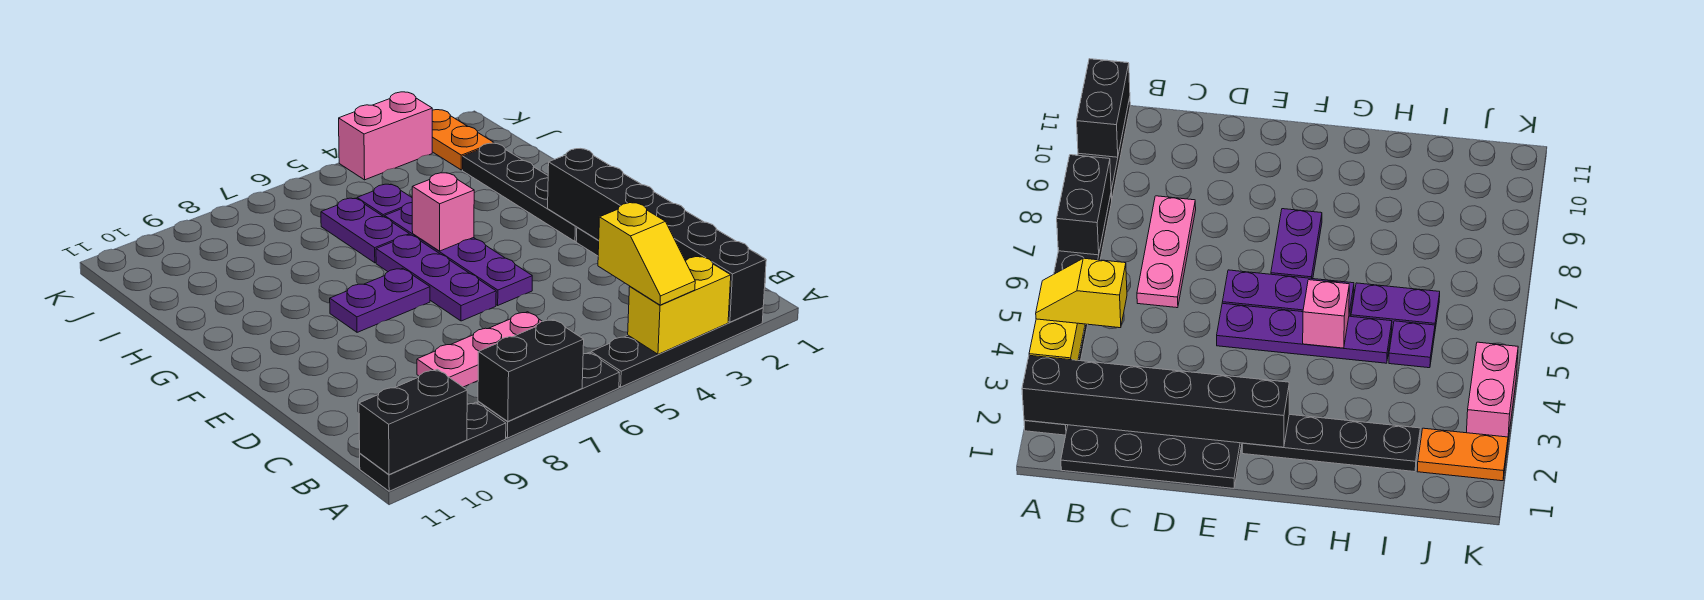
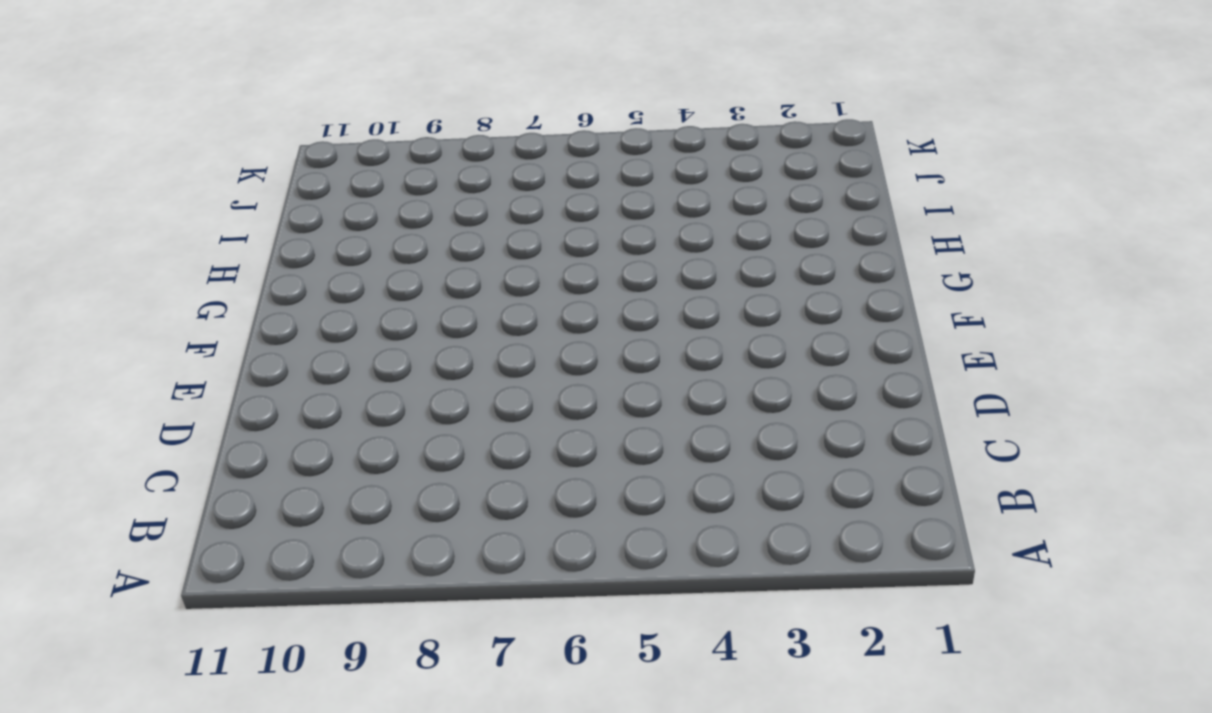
none -> black 1x4 plate [591,308,763,387]
none -> black 1x3 plate [478,352,619,438]
none -> black 1x3 plate [360,402,506,491]

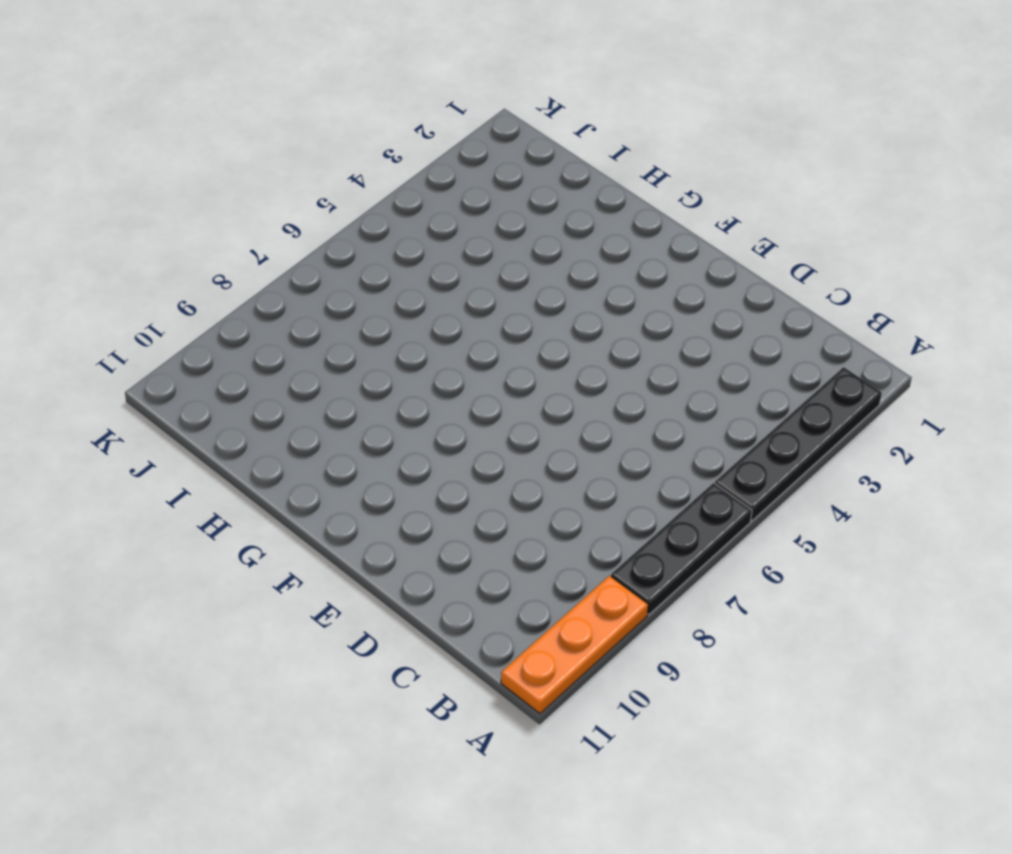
orange 1x3 plate [501,576,648,714] -> black 1x3 plate [360,402,506,491]
none -> black 2x4 plate [1061,425,1242,488]
none -> pink 1x3 plate [417,312,542,387]
none -> purple 1x4 plate [385,203,532,305]

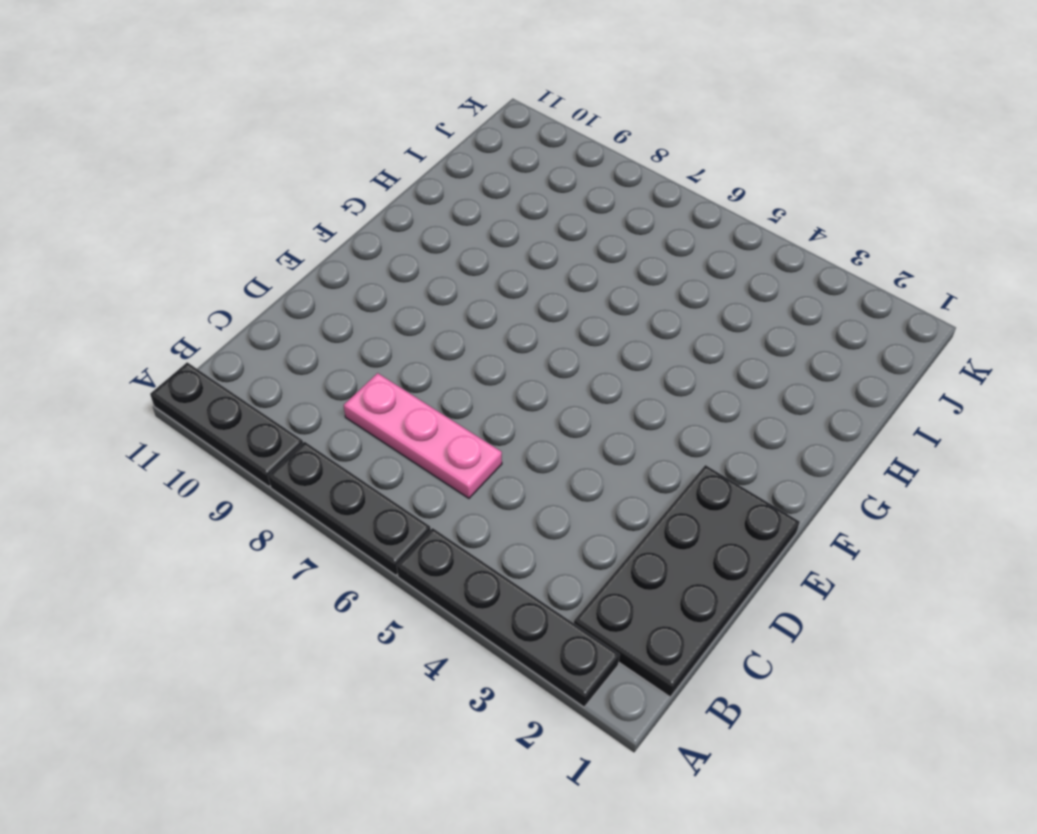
none -> purple 1x4 plate [385,203,532,305]
none -> purple 1x3 plate [376,235,496,321]
none -> black 1x4 plate [463,143,577,241]

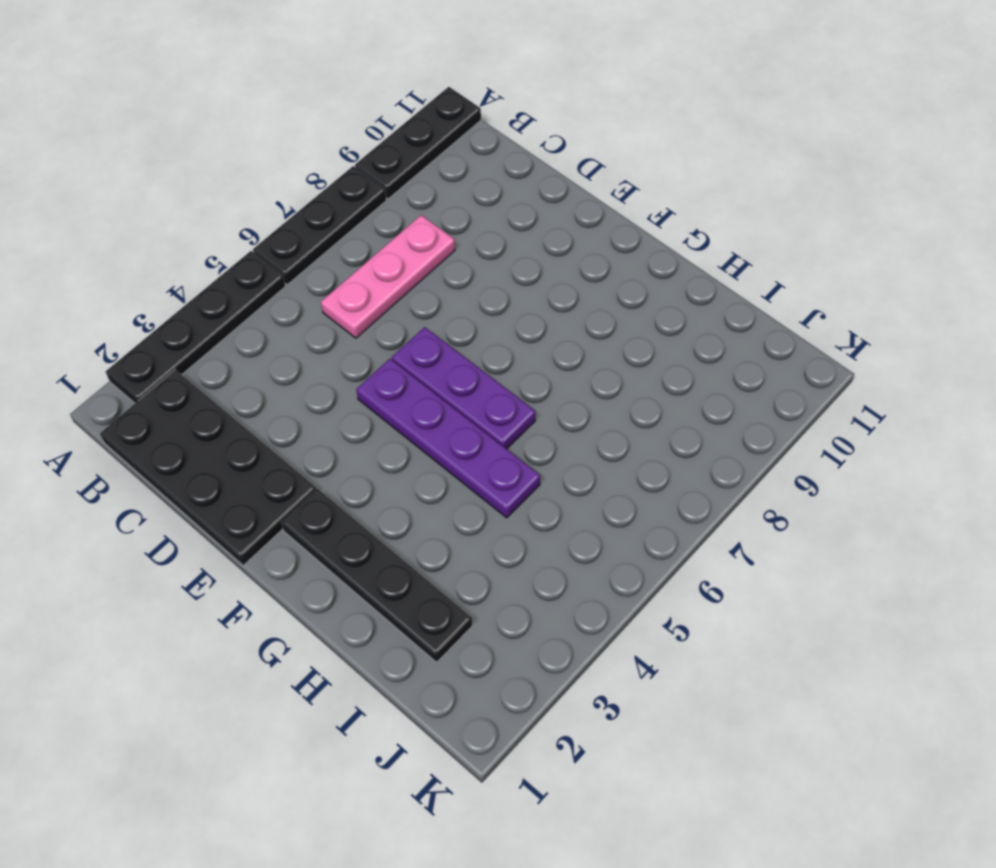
none -> purple 1x2 plate [330,268,430,332]
none -> purple 1x2 plate [321,198,409,263]
none -> purple 1x1 plate [357,184,412,217]

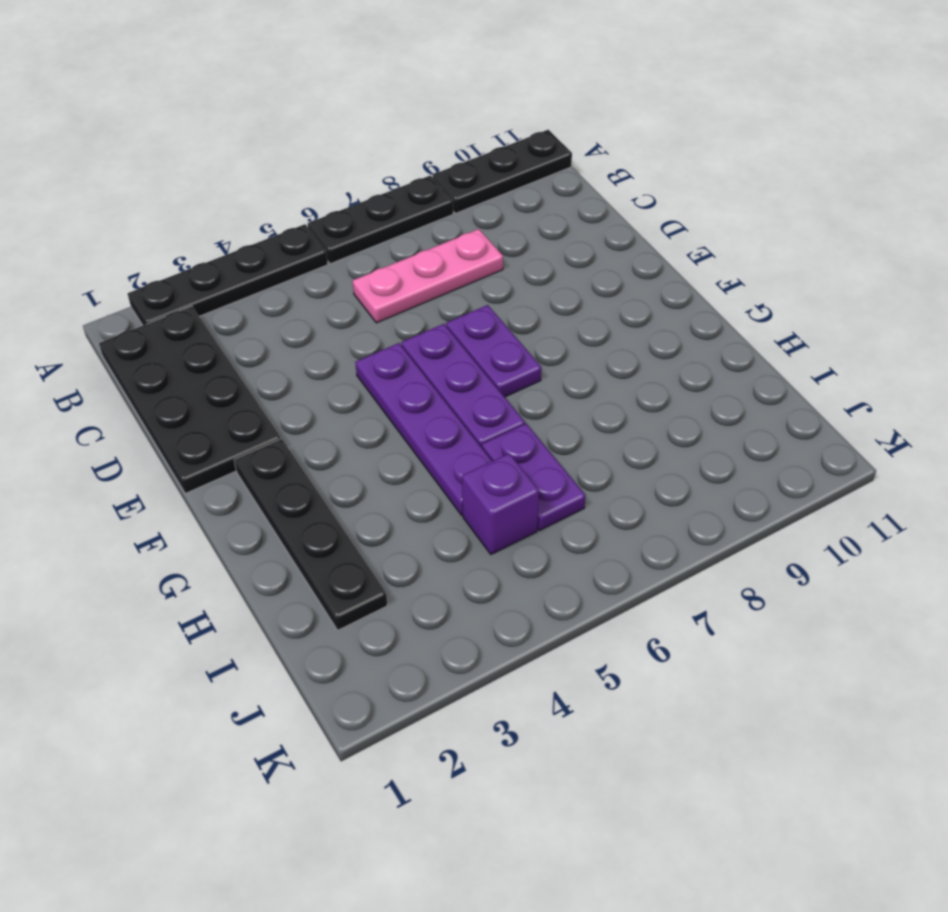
purple 1x2 plate [446,305,541,397] -> purple 1x2 plate turned to [330,268,430,332]
purple 1x1 brick [462,453,539,554] -> purple 1x1 plate [357,184,412,217]
none -> orange 1x2 plate [432,110,494,170]
none -> pink 1x2 brick [339,92,432,180]
none -> black 1x6 brick [548,149,766,322]

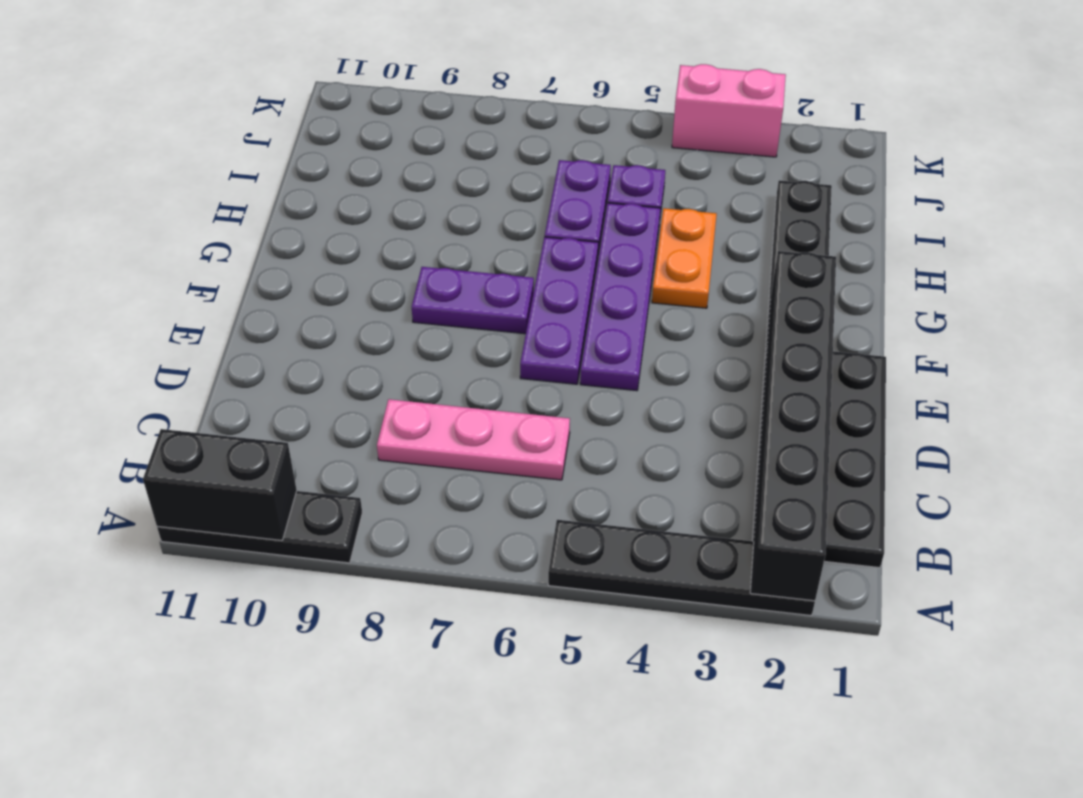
orange 1x2 plate [652,208,717,308] -> orange 1x2 plate moved to [432,110,494,170]
none -> black 1x3 plate [478,352,619,438]
none -> yellow 1x2 brick [628,256,731,354]
none -> black 1x2 brick [478,319,584,421]

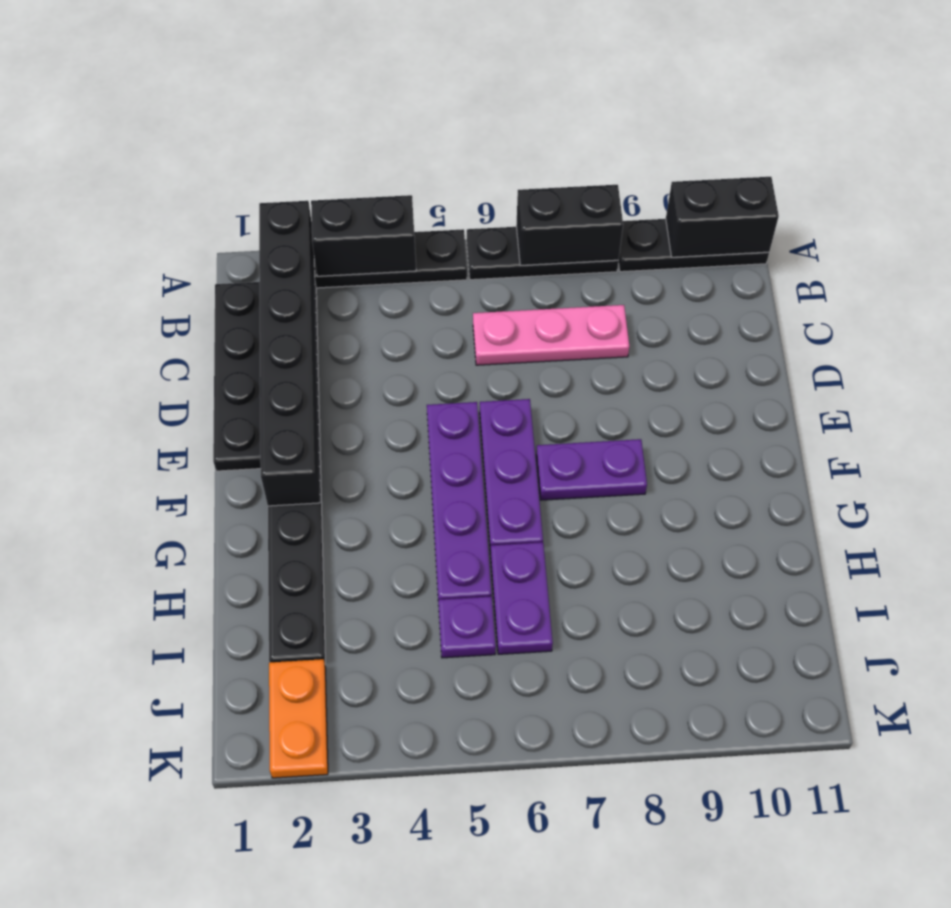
black 1x2 brick [311,195,416,276] -> yellow 1x2 brick [628,256,731,354]
none -> pink 1x2 brick [339,92,432,180]
none -> pink 1x1 brick [412,173,474,251]
none -> yellow 1x2 slope [598,203,695,305]

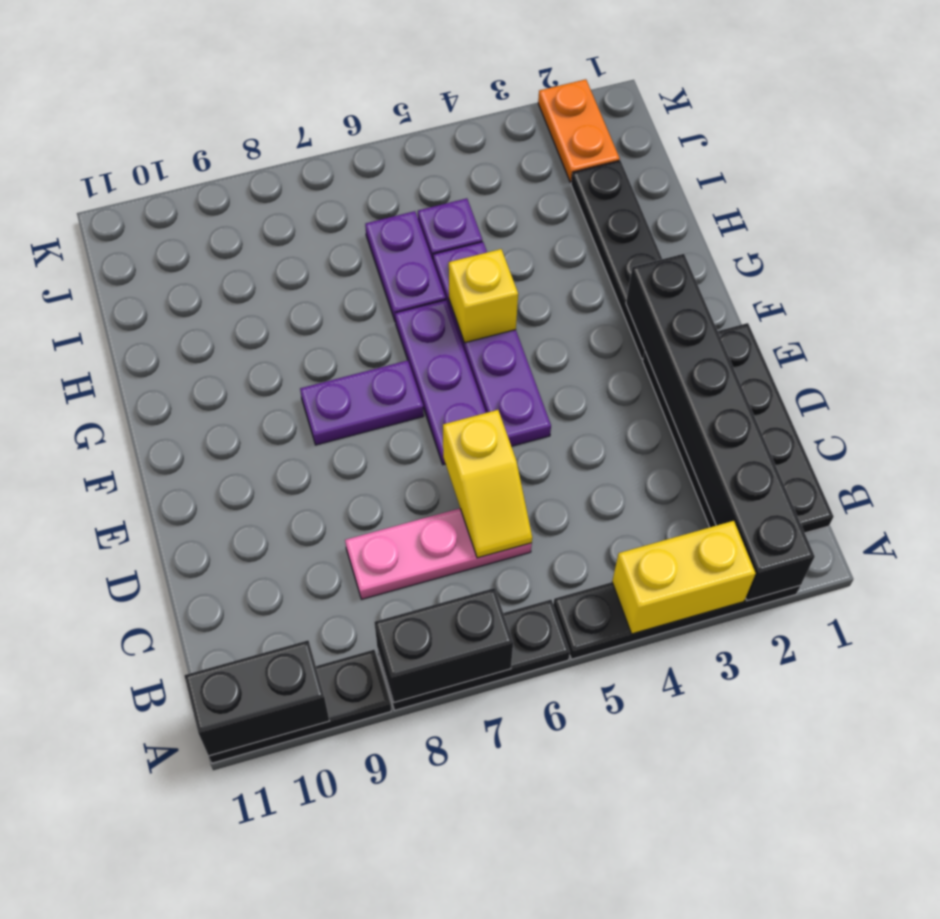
yellow 1x2 slope [443,410,532,558] -> yellow 1x2 slope moved to [598,203,695,305]
yellow 1x1 brick [449,249,518,343] -> pink 1x1 brick [412,173,474,251]
none -> pink 1x2 brick [339,92,432,180]

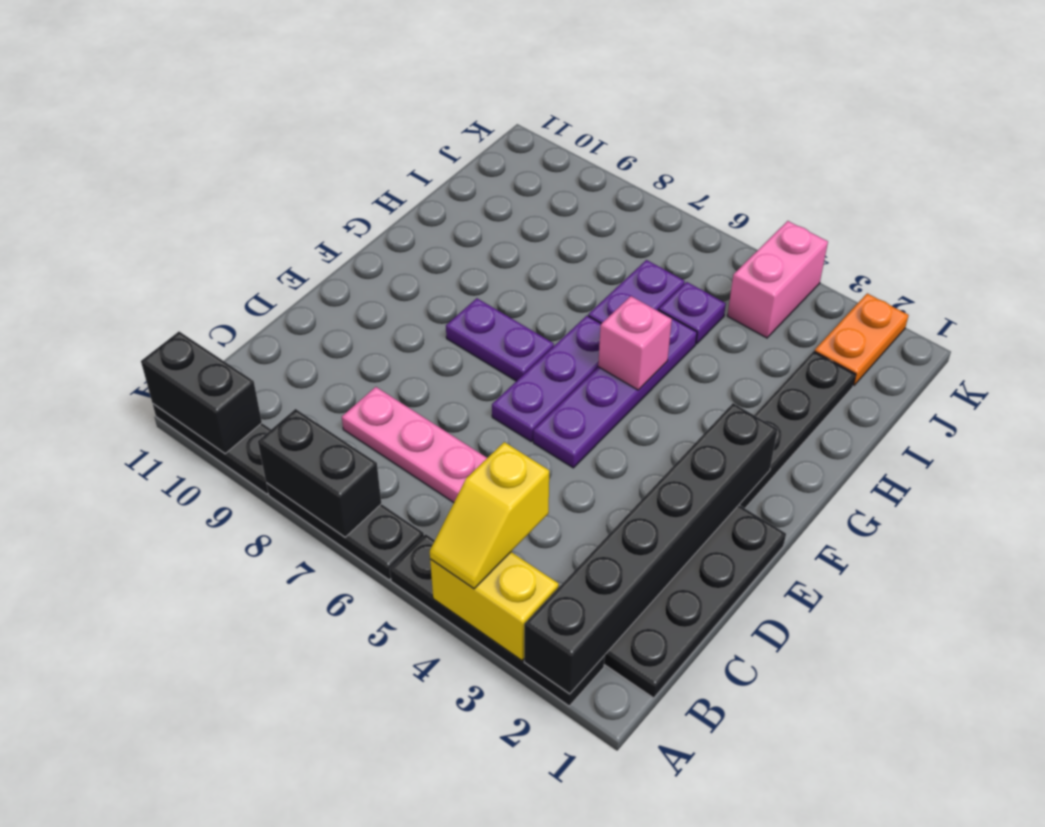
pink 1x2 brick [727,221,828,338] -> pink 1x2 brick turned to [339,92,432,180]

